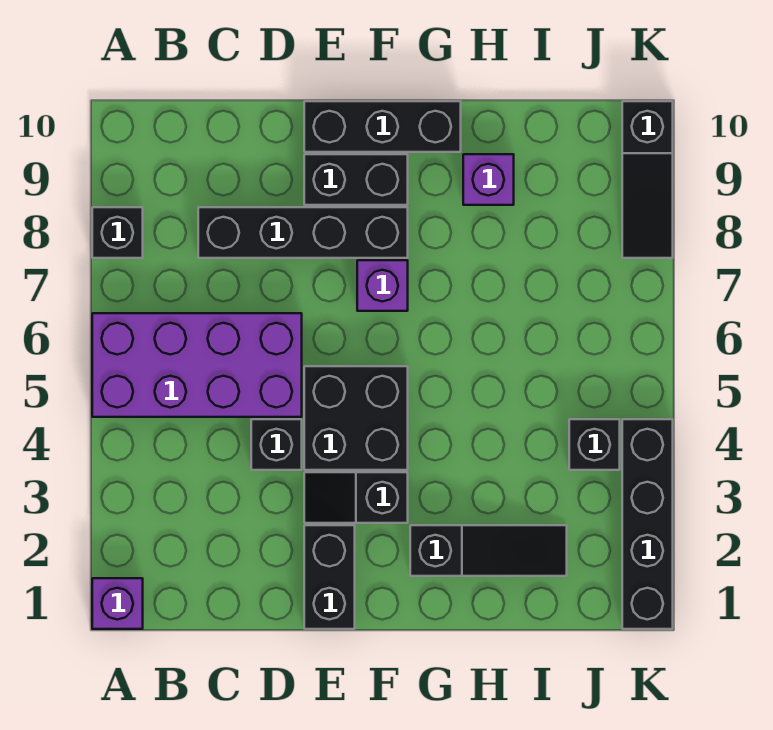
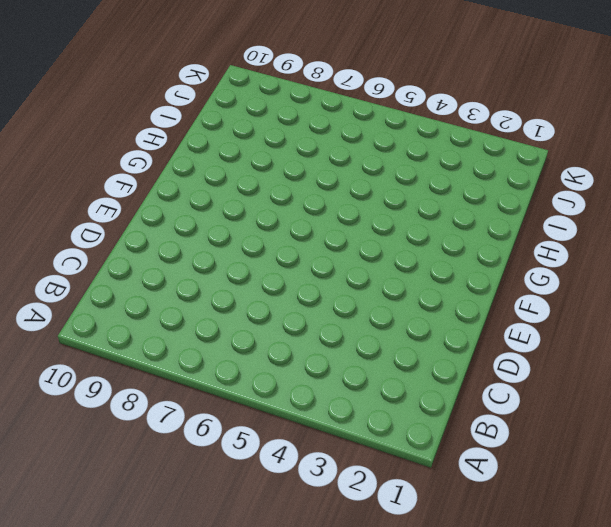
none -> purple 1x1 brick [92,578,143,629]
none -> purple 2x4 brick [92,313,302,417]
none -> black 1x1 brick [92,207,143,258]

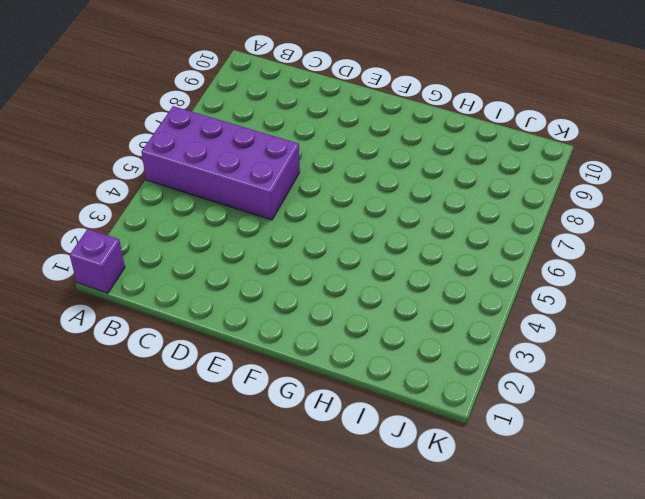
none -> black 1x1 brick [92,207,143,258]
none -> black 1x4 brick [198,207,408,258]
none -> black 1x1 brick [251,419,302,470]

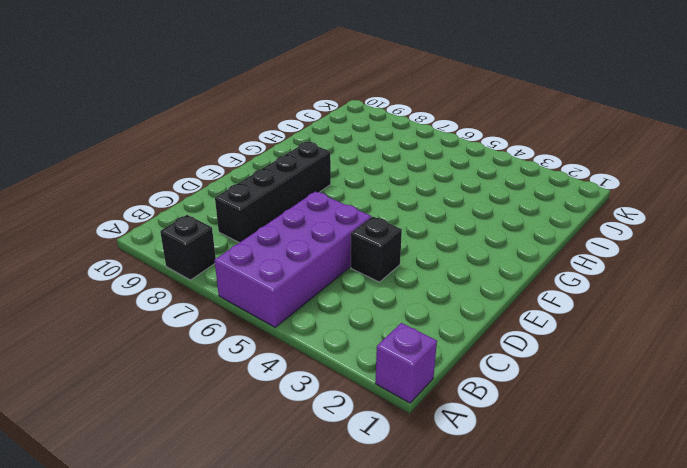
none -> black 1x2 brick [304,525,355,629]
none -> black 1x2 slope [304,472,408,523]
none -> black 2x2 brick [304,366,408,470]

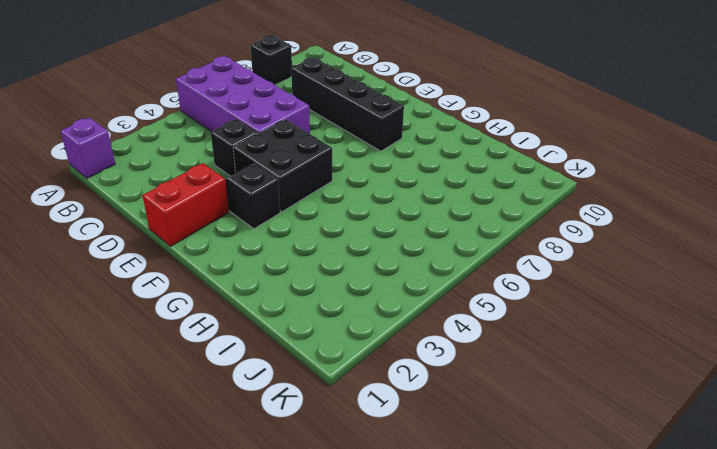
red 1x2 brick [143,163,229,246] -> black 1x2 brick [304,525,355,629]
none -> black 1x2 brick [304,154,408,205]
none -> black 1x3 brick [304,101,461,152]
none -> purple 1x1 brick [357,260,408,311]

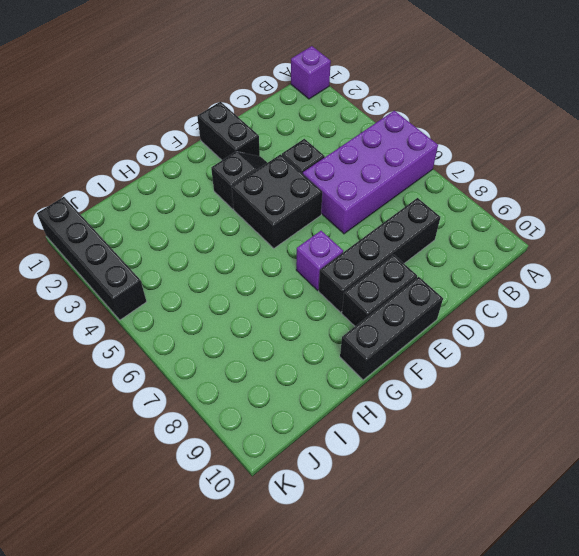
none -> black 1x1 brick [92,207,143,258]
none -> black 1x3 slope [410,525,567,576]
none -> purple 1x1 brick [463,154,514,205]

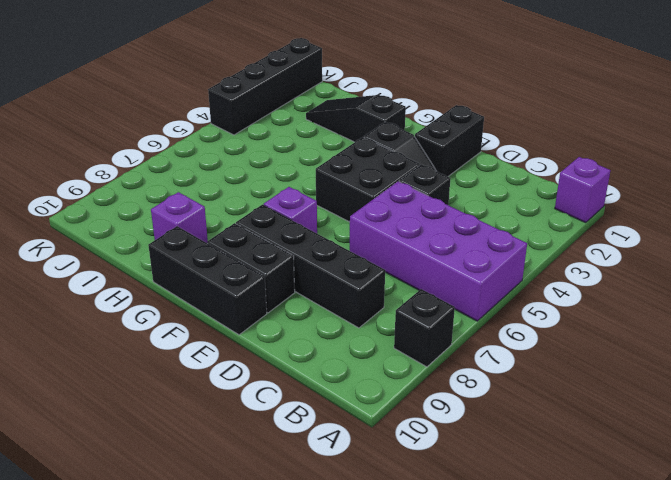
none -> black 1x1 brick [569,419,620,470]
none -> black 1x3 slope [622,101,673,258]

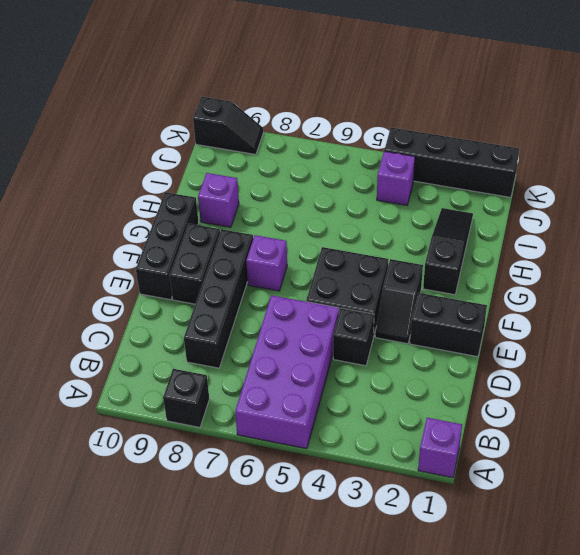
purple 1x1 brick [377,151,415,205] -> black 1x1 brick [569,419,620,470]
black 1x2 slope [193,97,263,155] -> black 1x3 slope [622,101,673,258]

